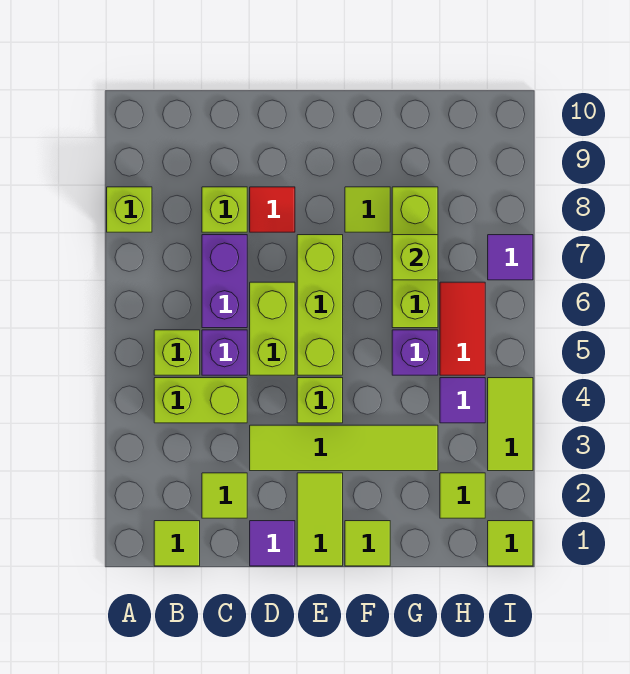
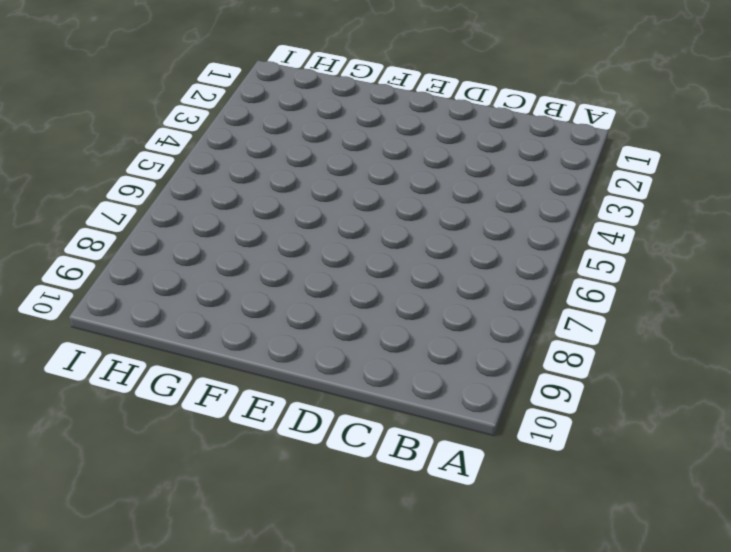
none -> lime 1x1 brick [107,187,152,232]
none -> lime 1x1 tile [154,521,200,566]
none -> lime 1x2 brick [154,378,247,423]

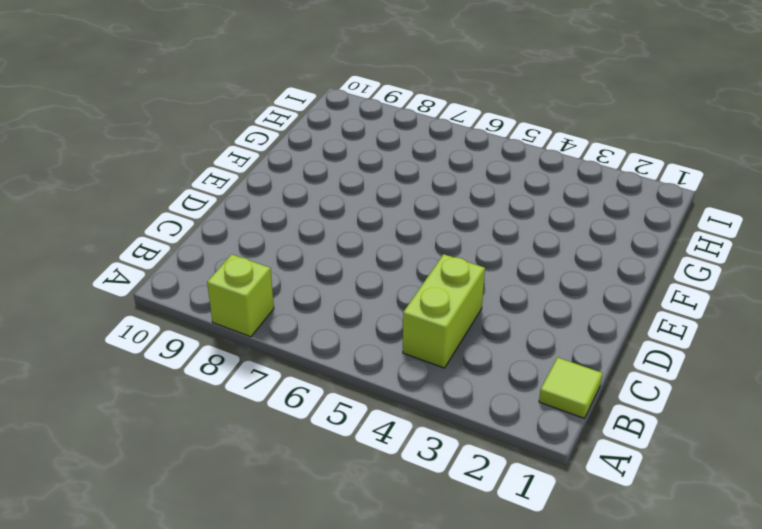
none -> lime 1x1 brick [154,330,200,375]
none -> lime 1x1 tile [202,473,247,518]
none -> purple 1x1 brick [202,330,247,375]

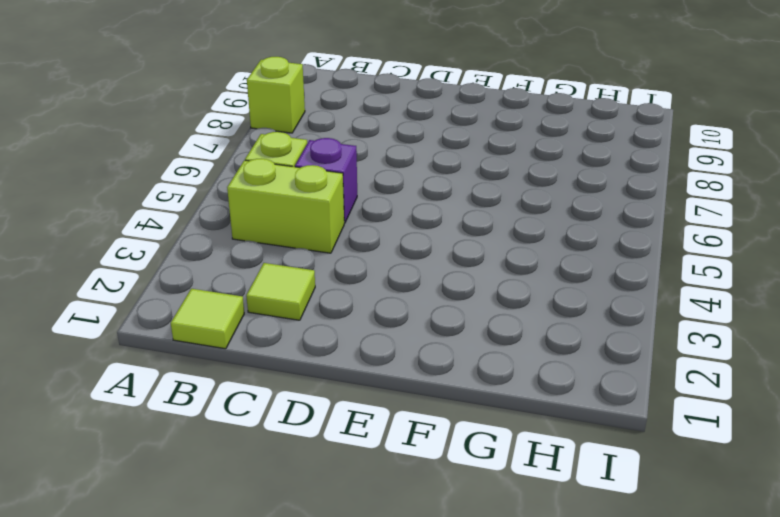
none -> purple 1x2 brick [202,235,247,328]
none -> lime 1x1 brick [202,187,247,232]
none -> purple 1x1 tile [250,521,295,566]

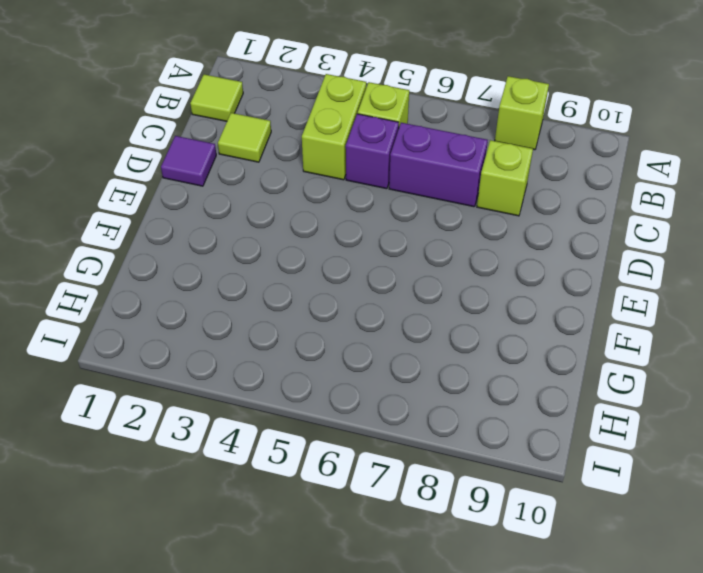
none -> lime 1x4 tile [250,425,438,471]
none -> lime 1x2 brick [250,282,295,375]
none -> red 1x1 tile [250,187,295,232]

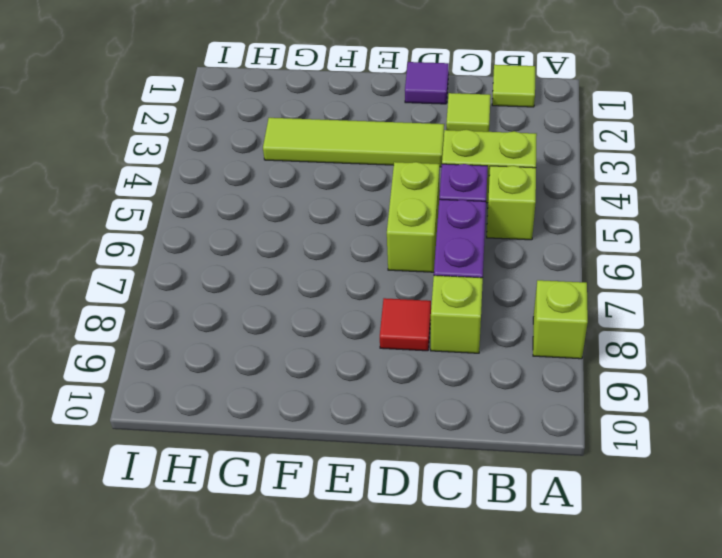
none -> lime 1x2 tile [297,473,343,566]
none -> lime 1x1 brick [297,378,343,423]
none -> lime 1x3 brick [297,235,343,375]

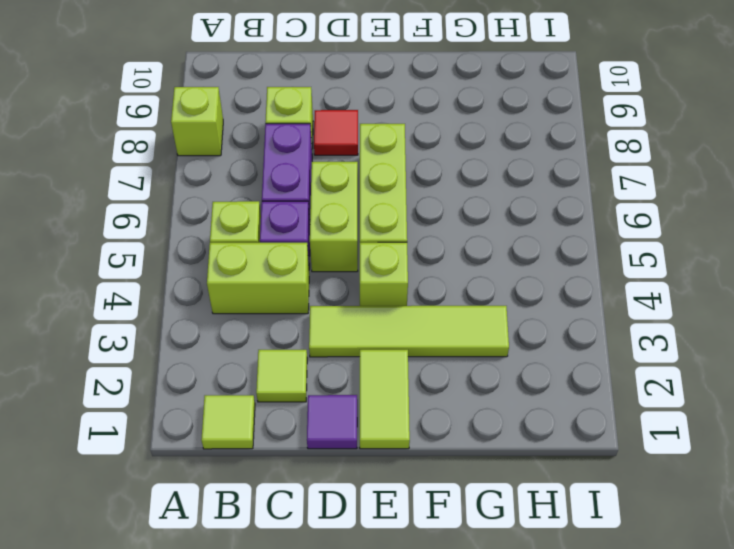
none -> lime 1x1 tile [345,521,390,566]
none -> lime 1x1 tile [345,187,390,232]
none -> purple 1x1 brick [392,330,438,375]

